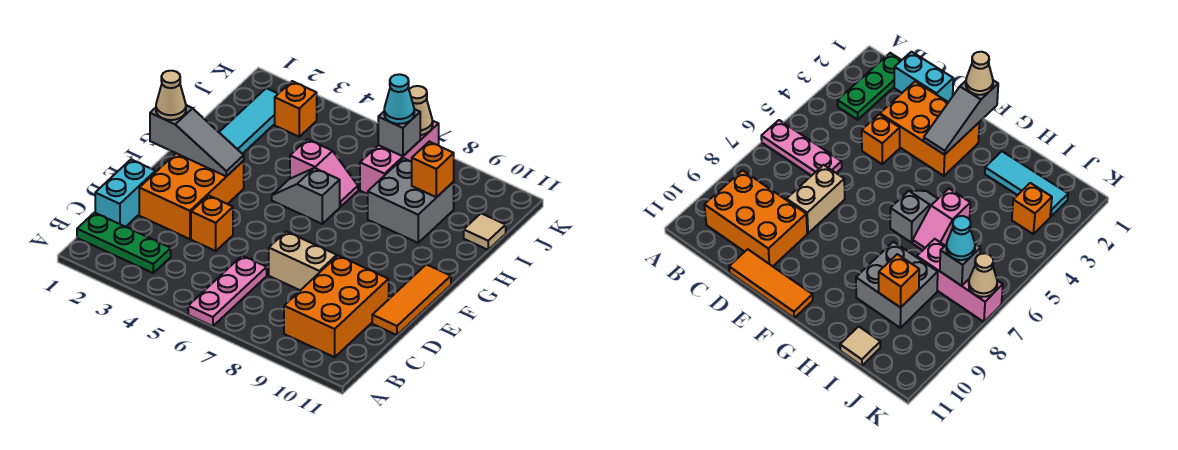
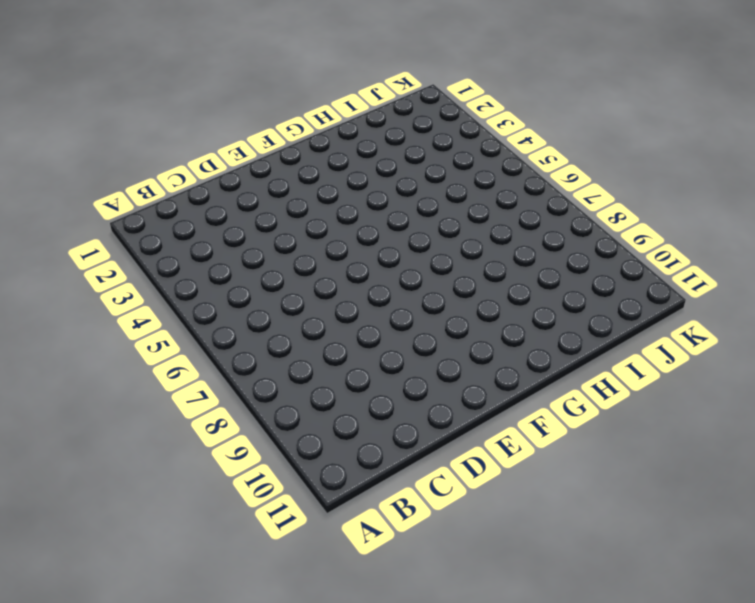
none -> pink 1x3 plate [188,256,267,326]
none -> green 1x3 plate [77,213,171,273]
none -> orange 2x3 brick [284,256,389,357]

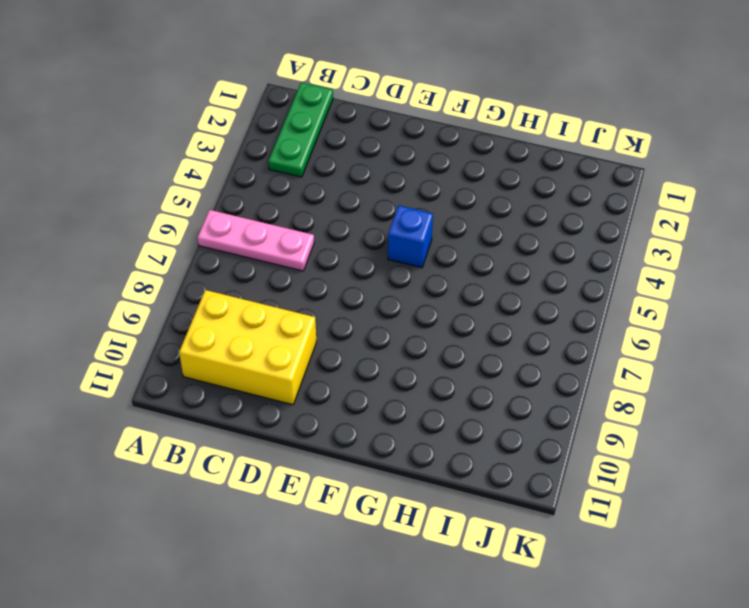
yellow 2x3 brick [179,290,316,405] -> orange 2x3 brick [284,256,389,357]
blue 1x1 brick [388,205,433,268] -> none
none -> cyan 1x2 brick [95,160,155,227]
none -> orange 2x3 brick [139,153,244,239]
none -> orange 1x1 brick [191,195,233,251]

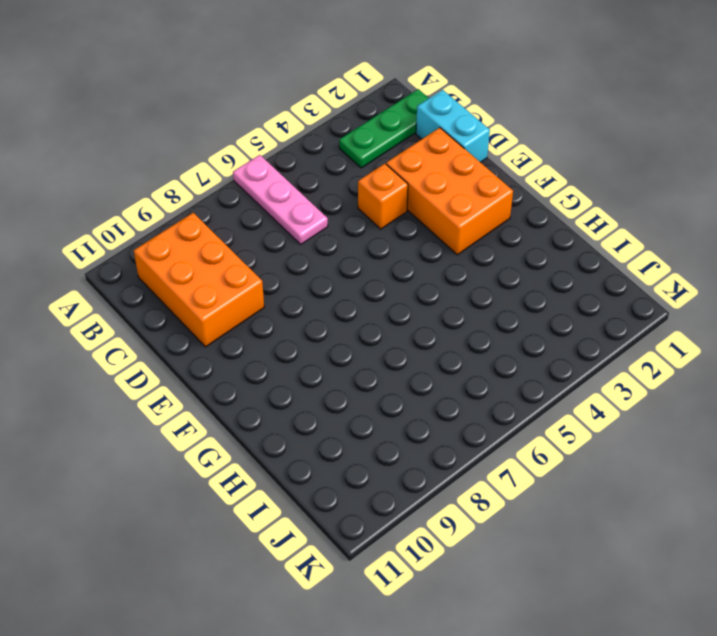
none -> tan 1x2 brick [269,231,337,290]
none -> orange 1x3 tile [372,264,451,335]
none -> grey 1x2 slope [272,168,340,224]

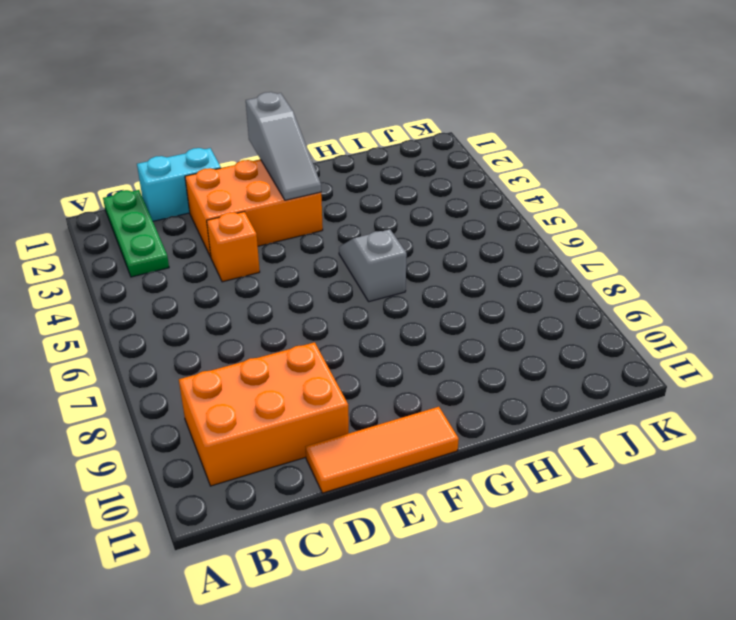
none -> pink 1x3 plate [188,256,267,326]
none -> tan 1x2 brick [269,231,337,290]
none -> cyan 1x3 tile [219,88,278,154]

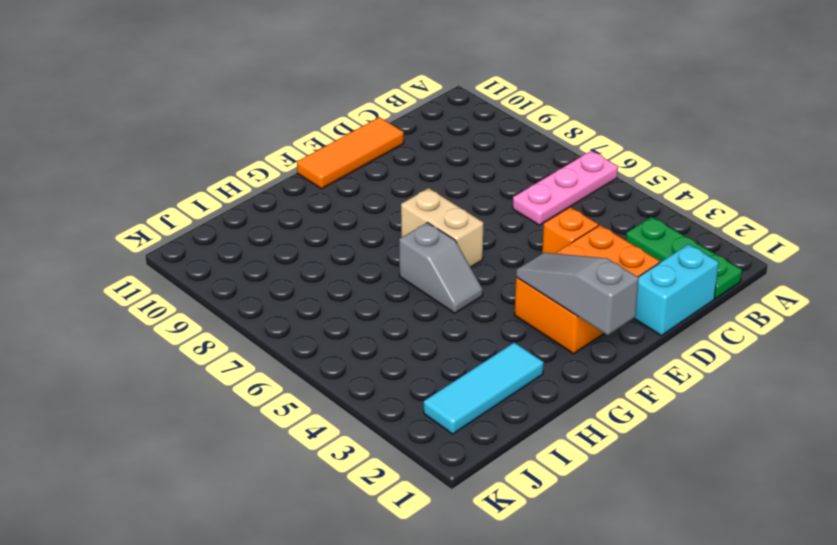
tan 1x2 brick [401,188,483,267] -> tan 1x2 brick moved to [269,231,337,290]
none -> orange 2x3 brick [284,256,389,357]
none -> pink 1x2 slope [290,139,358,207]
none -> grey 2x2 brick [368,158,454,243]

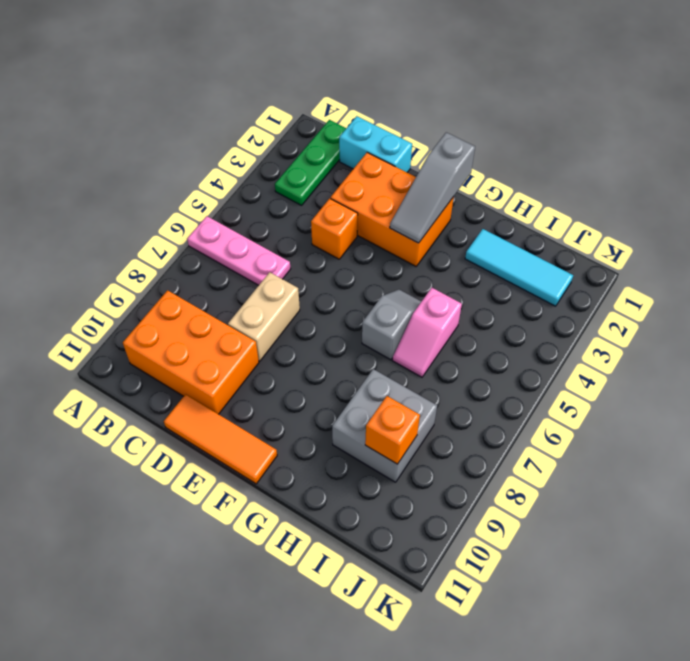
none -> pink 1x3 brick [360,121,439,194]
none -> tan 1x1 tile [464,213,506,250]
none -> orange 1x1 brick [275,81,317,137]

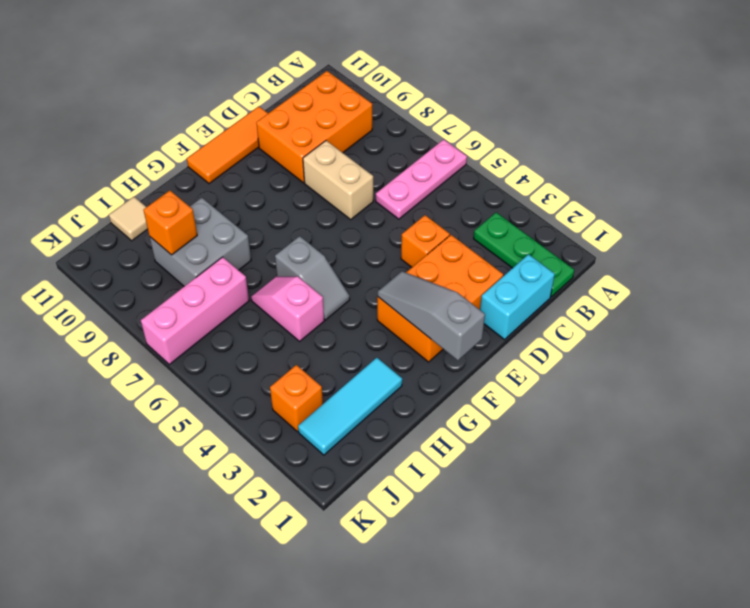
none -> grey 1x1 brick [378,109,420,156]
none -> tan 1x1 cone [409,86,433,135]
none -> tan 1x1 cone [156,71,186,120]

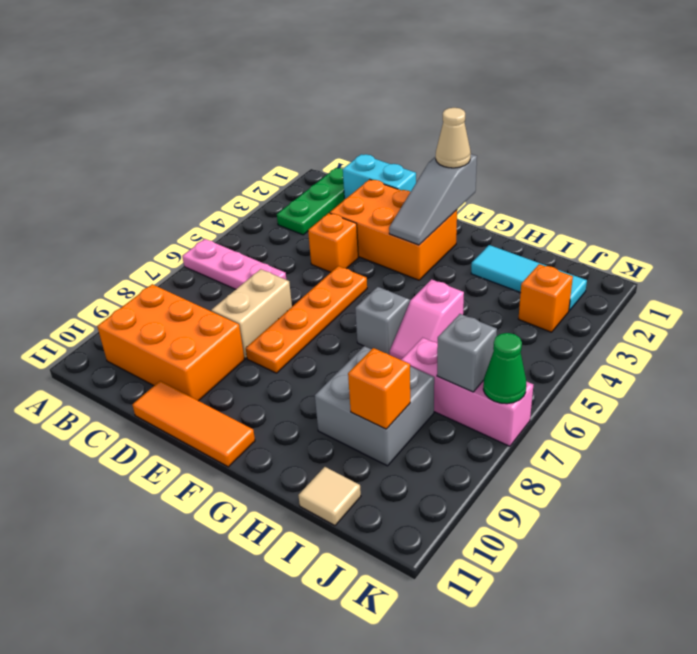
orange 1x4 plate [246,266,367,373] -> none
green 1x1 cone [483,333,526,404] -> tan 1x1 cone [409,86,433,135]
none -> cyan 1x1 cone [384,74,414,124]

